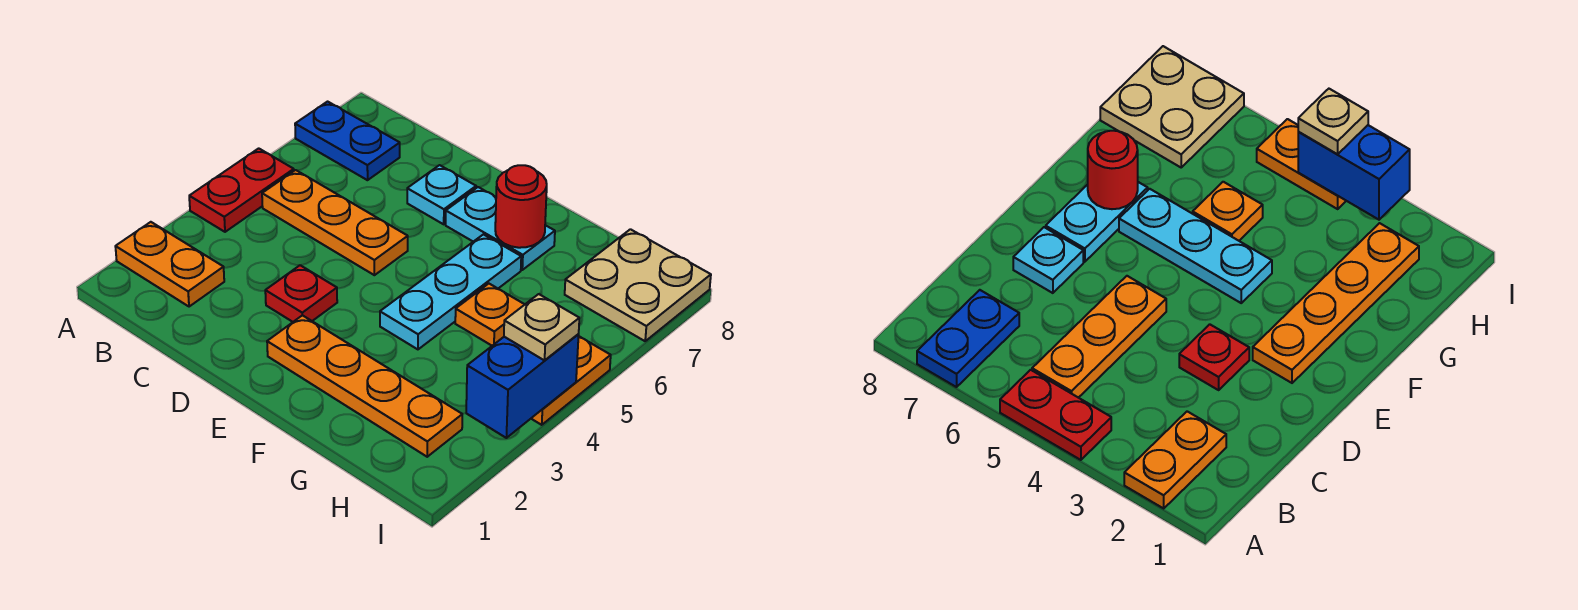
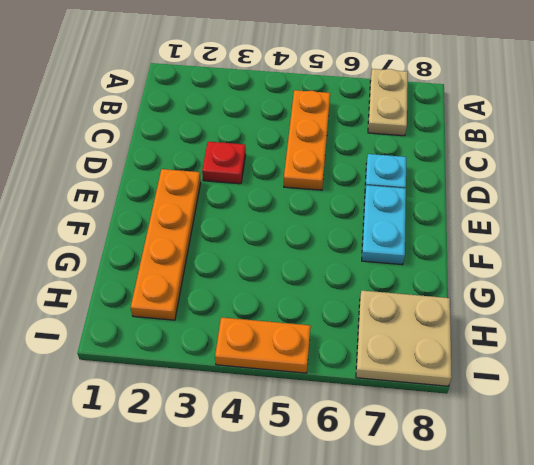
tan 1x2 plate [368,69,408,136] -> blue 1x2 plate [295,102,400,180]
none -> orange 1x2 plate [115,222,224,307]
none -> red 1x2 plate [189,148,294,232]
none -> cyan 1x3 plate [380,234,521,349]

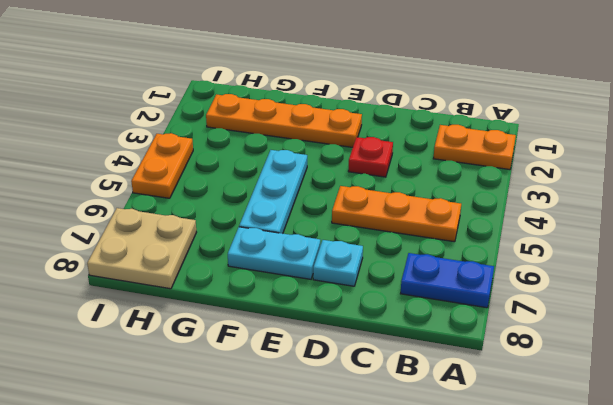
none -> red 1x2 plate [189,148,294,232]
none -> orange 1x1 plate [455,284,525,346]
none -> red 1x1 round brick [495,165,547,248]

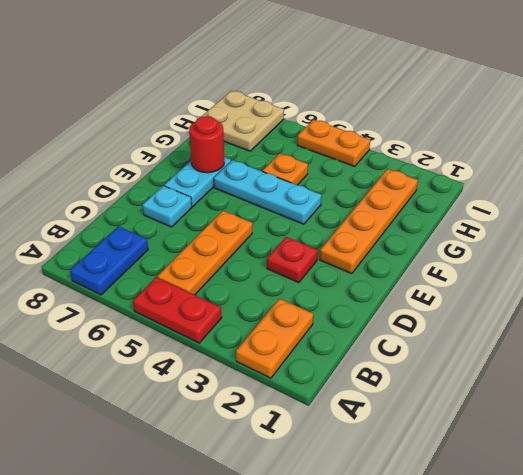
none -> blue 1x2 brick [466,334,579,438]
none -> tan 1x1 plate [504,294,579,360]

